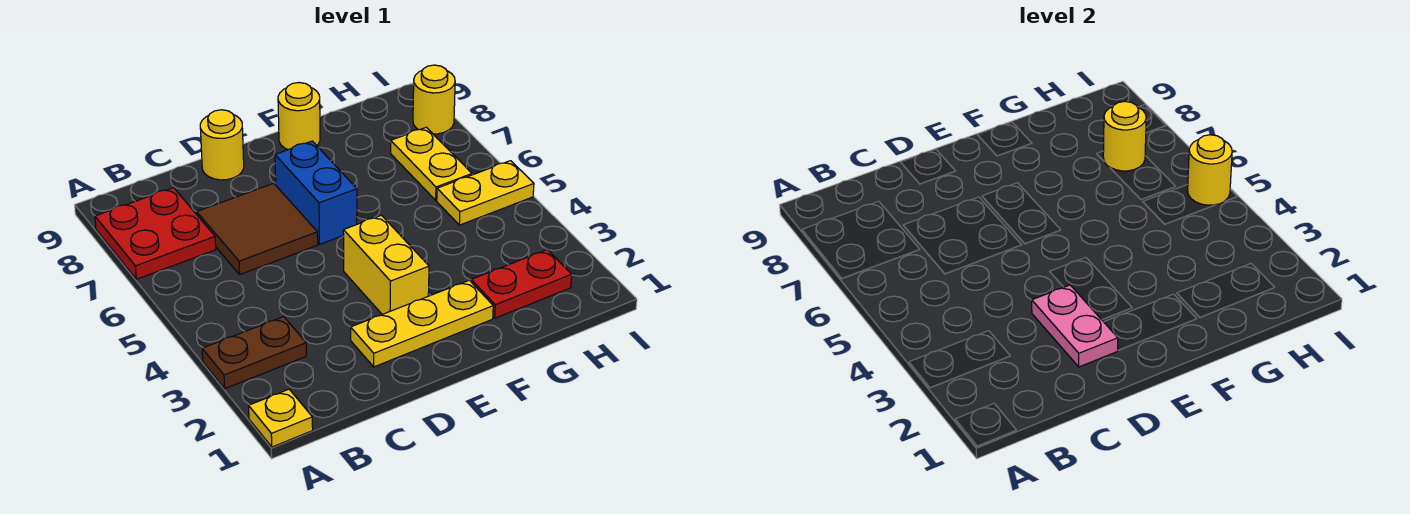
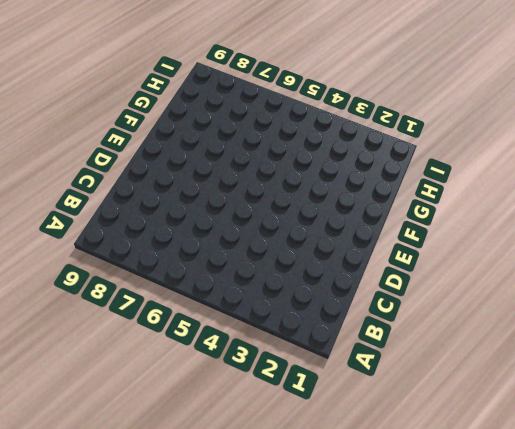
none -> yellow 1x1 plate [249,389,313,447]
none -> brown 1x2 plate [202,317,306,388]
none -> red 2x2 plate [95,188,216,279]

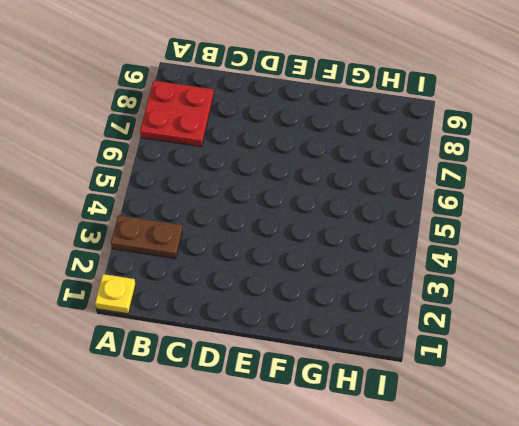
none -> brown 2x2 tile [197,183,318,275]
none -> yellow 1x3 plate [351,280,493,367]
none -> yellow 1x1 round brick [200,110,244,180]

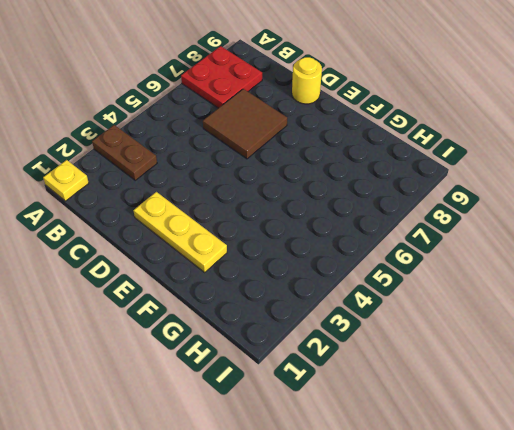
none -> yellow 1x2 brick [343,215,429,314]
none -> blue 1x2 brick [275,141,357,244]
none -> yellow 1x1 round brick [278,83,320,150]

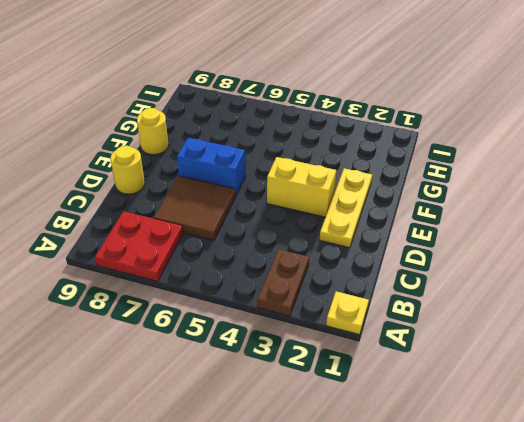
none -> red 1x2 plate [471,250,572,318]
none -> yellow 1x2 plate [437,161,534,225]
none -> yellow 1x2 plate [391,127,472,200]

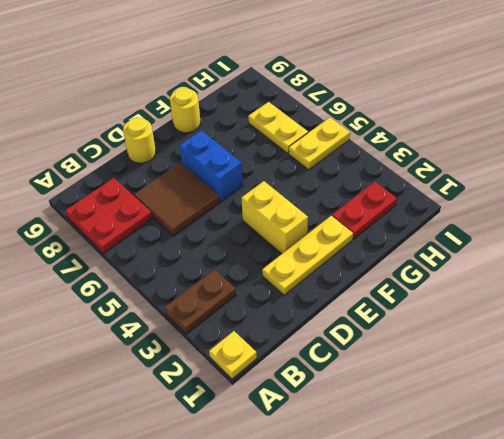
none -> yellow 1x1 round brick [413,65,455,134]
none -> pink 1x2 plate [1032,285,1118,367]
none -> yellow 1x1 round brick [1103,101,1146,171]

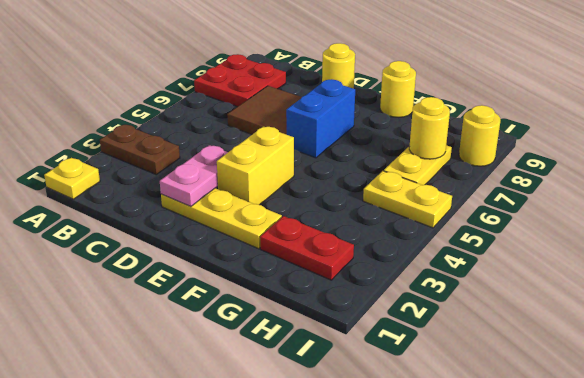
none -> yellow 1x1 round brick [1188,135,1232,205]

